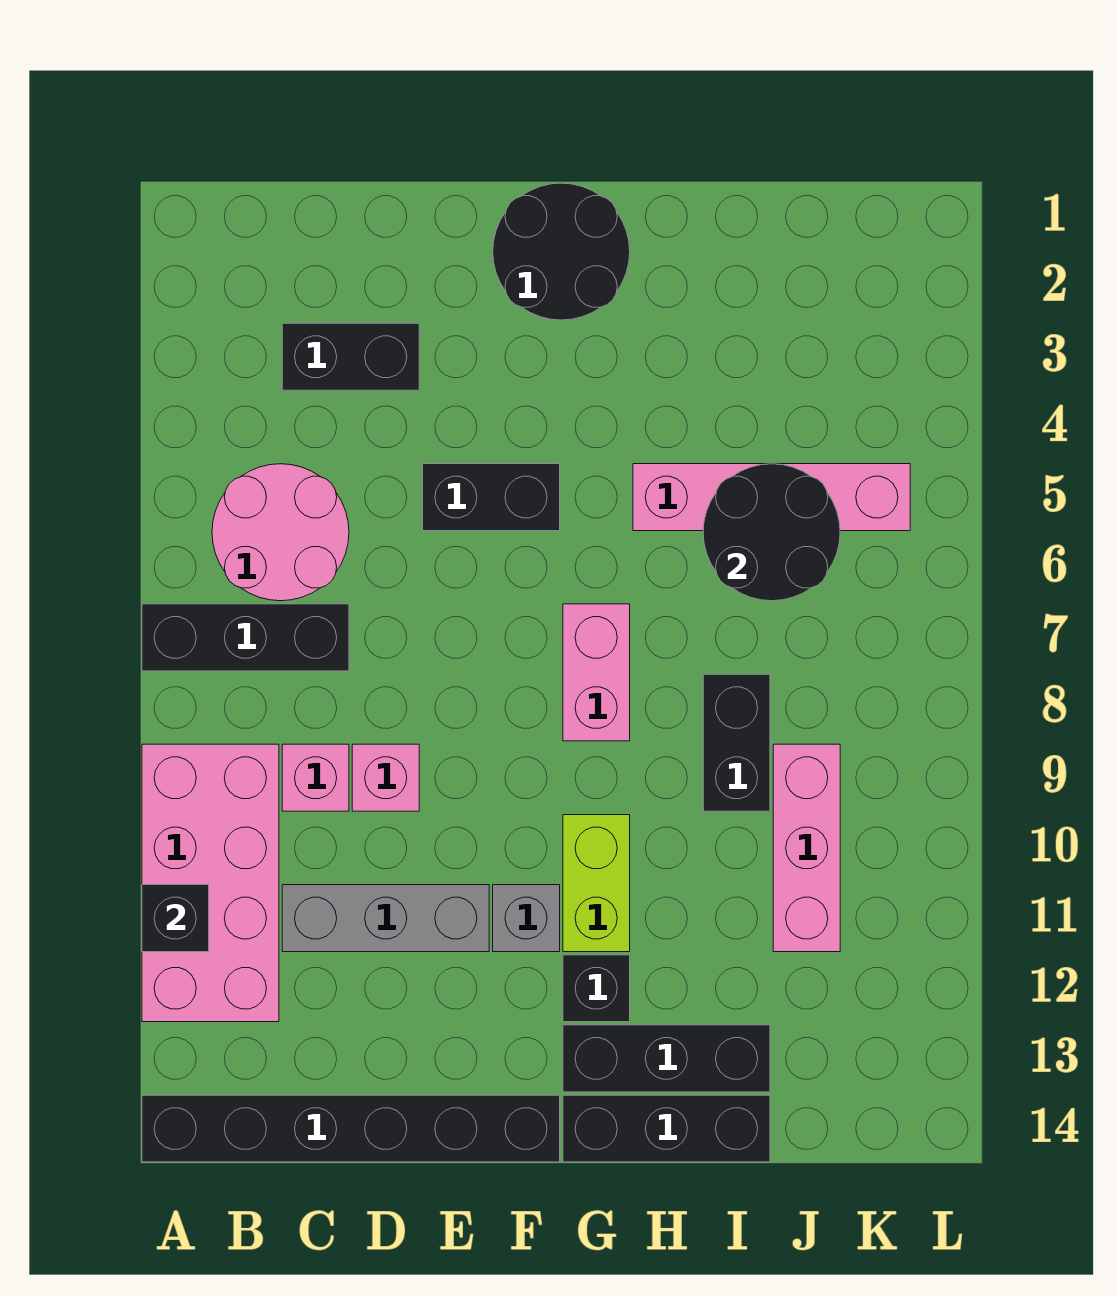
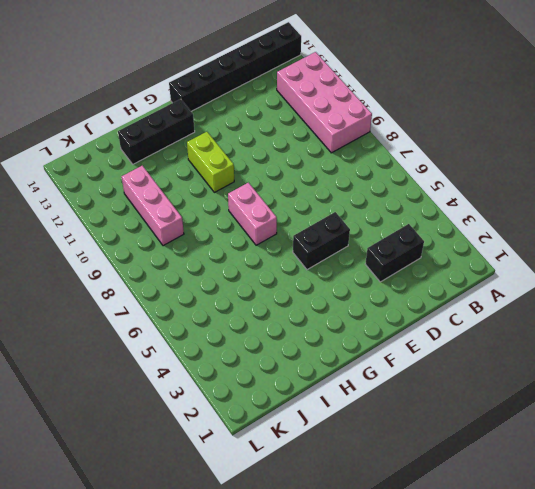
none -> black 1x3 brick [142,604,349,671]
none -> pink 2x2 round brick [212,464,349,601]
none -> pink 1x1 brick [282,744,349,811]

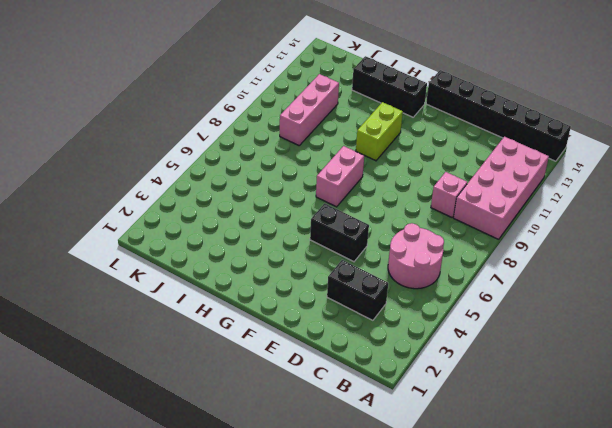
none -> black 1x3 brick [142,604,349,671]
none -> grey 1x3 brick [282,885,489,952]
none -> pink 1x1 brick [352,744,419,811]

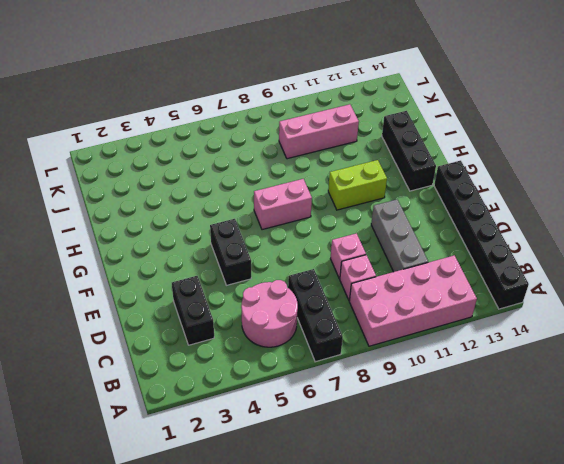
none -> black 2x2 round brick [493,183,630,320]
none -> grey 1x1 brick [493,885,560,952]
none -> black 1x1 brick [563,955,630,1022]

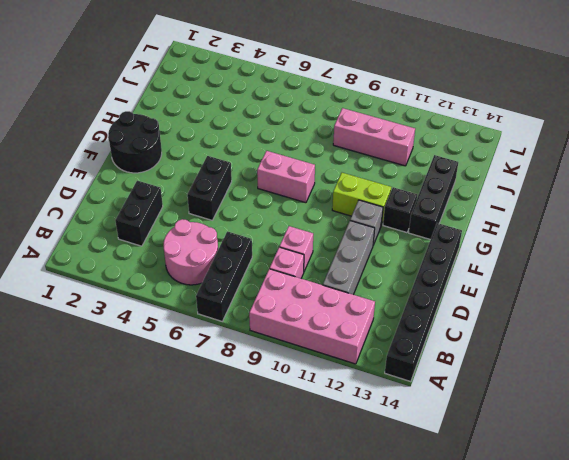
none -> black 1x3 brick [563,1095,770,1162]
none -> pink 1x4 brick [633,464,910,531]
none -> black 1x2 brick [703,674,770,811]

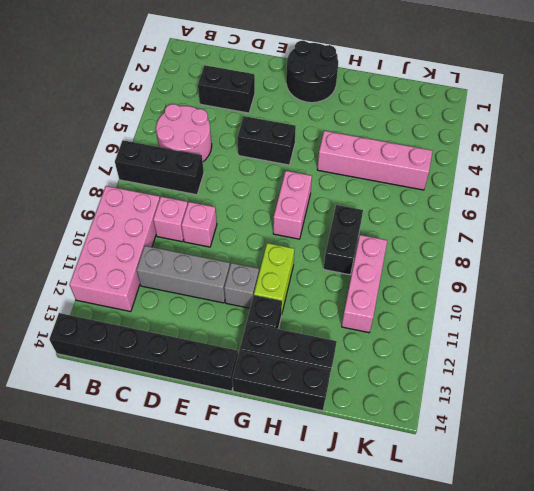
none -> black 1x1 brick [142,885,209,952]
none -> black 2x2 round brick [703,464,840,601]

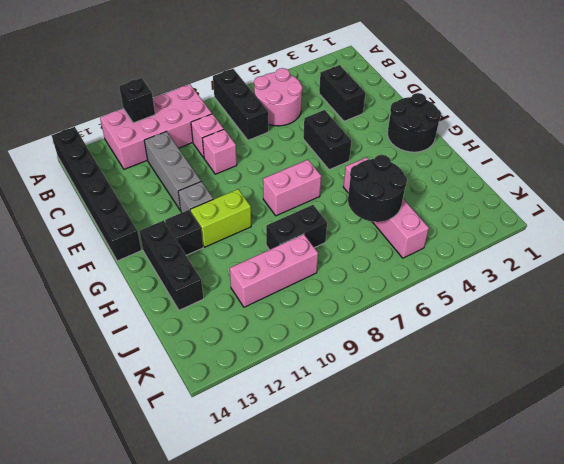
none -> black 1x3 brick [563,1095,770,1162]

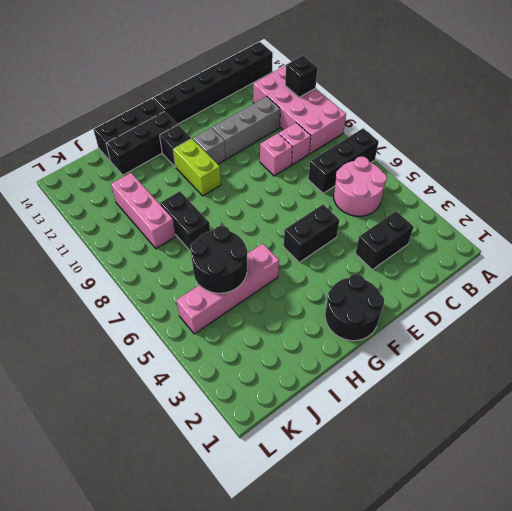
none -> pink 1x2 brick [563,604,630,741]

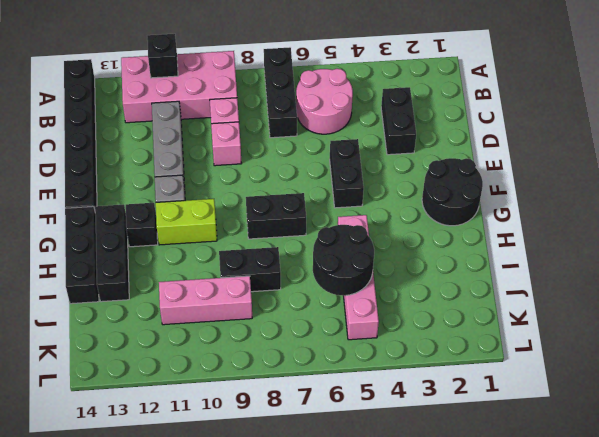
black 1x2 brick [246,193,306,239] -> pink 1x2 brick [563,604,630,741]

